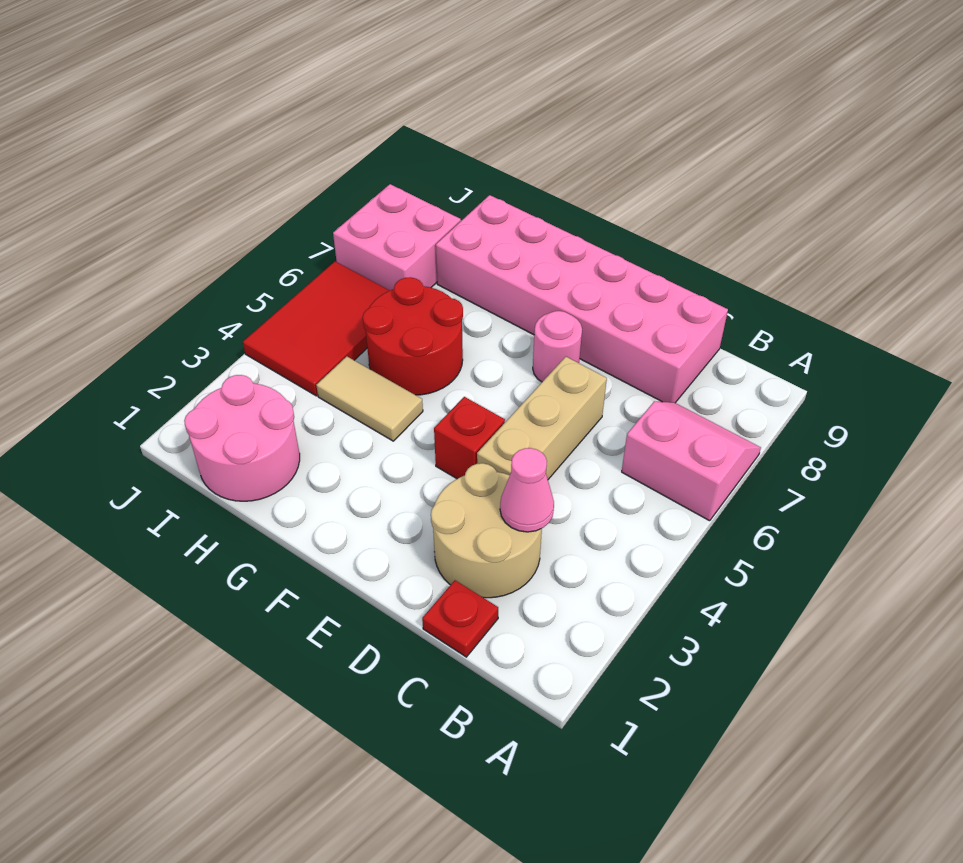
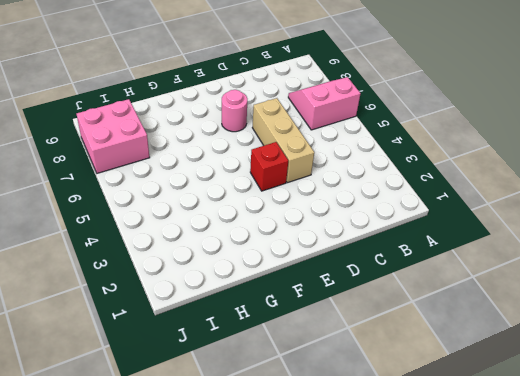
none -> red 1x1 plate [422,580,498,657]
none -> tan 2x2 round brick [431,463,542,598]
none -> pink 2x6 brick [436,195,728,403]

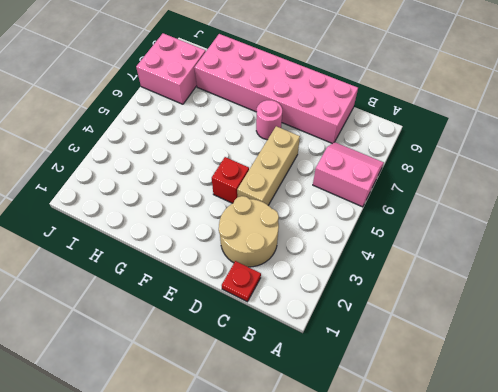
none -> tan 1x2 tile [316,356,423,441]
none -> red 2x2 round brick [363,277,463,395]
none -> pink 2x2 round brick [184,375,300,501]

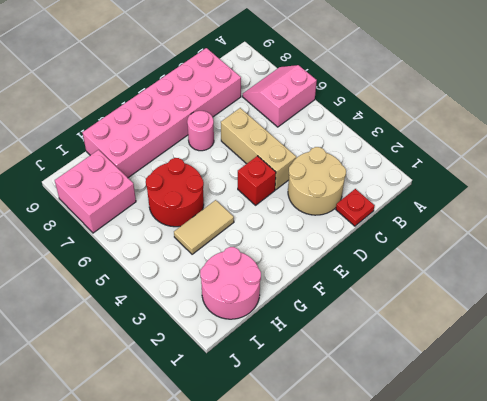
none -> red 2x3 tile [243,262,390,396]
none -> pink 1x1 cone [500,448,554,532]

